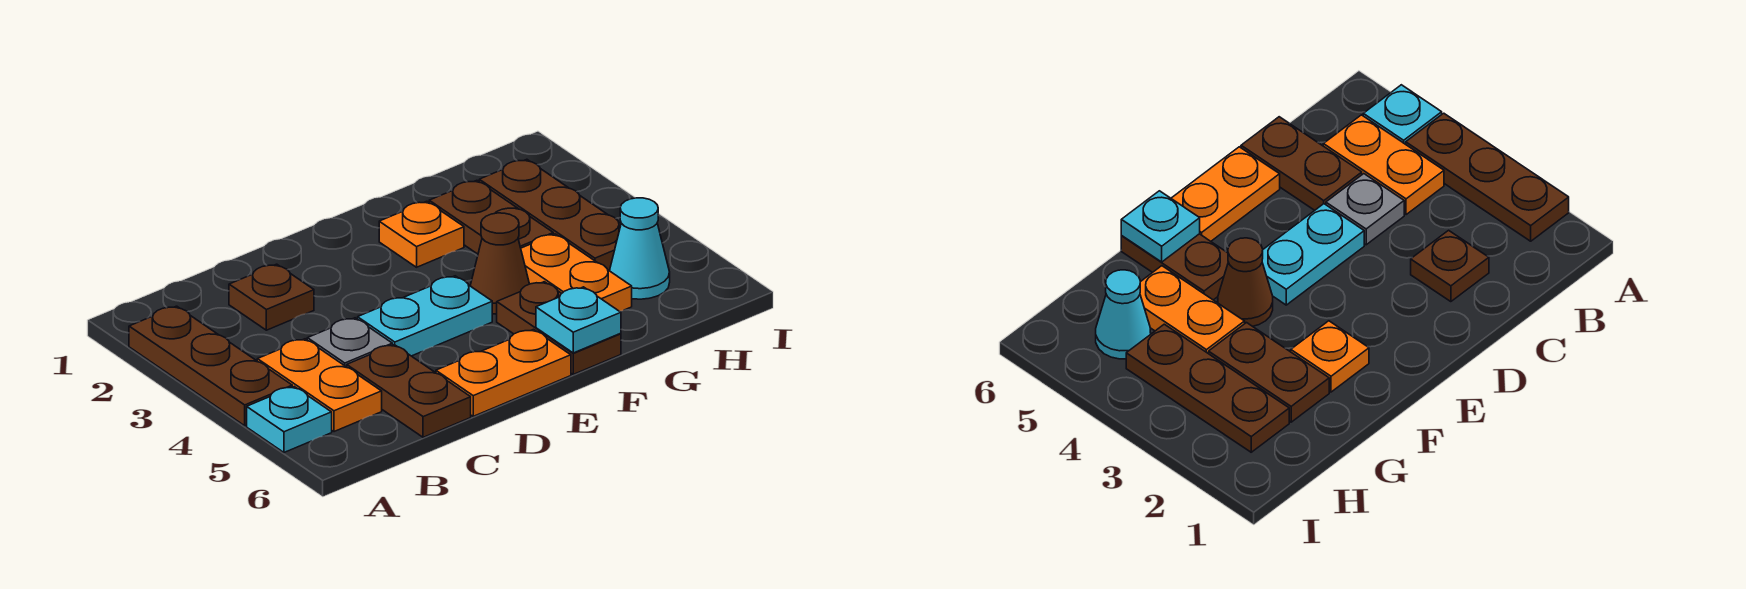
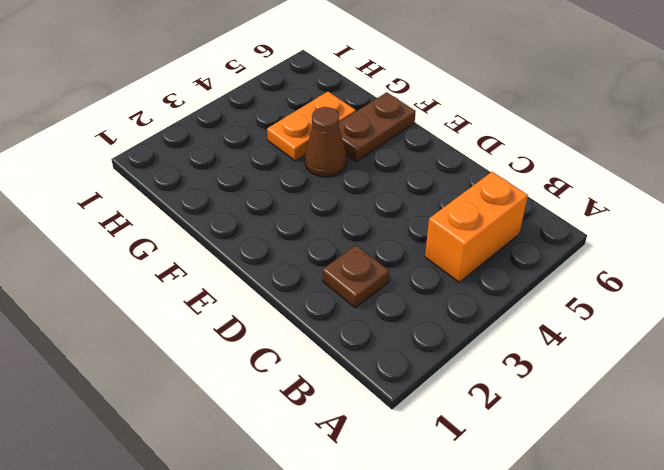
orange 1x2 brick [425,172,528,282] -> orange 1x2 plate [257,339,382,432]
none -> brown 1x3 plate [129,306,292,426]
none -> cyan 1x1 plate [247,387,332,452]
none -> grey 1x1 plate [307,318,392,367]

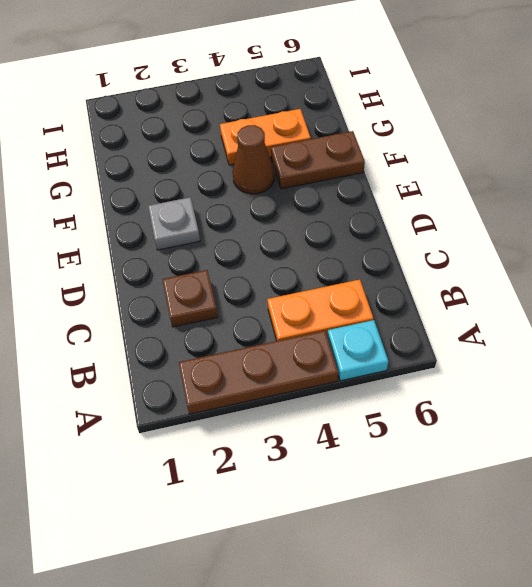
grey 1x1 plate [148,197,200,250] -> grey 1x1 plate moved to [307,318,392,367]
none -> brown 1x2 plate [347,345,471,437]
none -> cyan 1x2 plate [358,276,492,356]
none -> orange 1x2 plate [436,329,571,416]

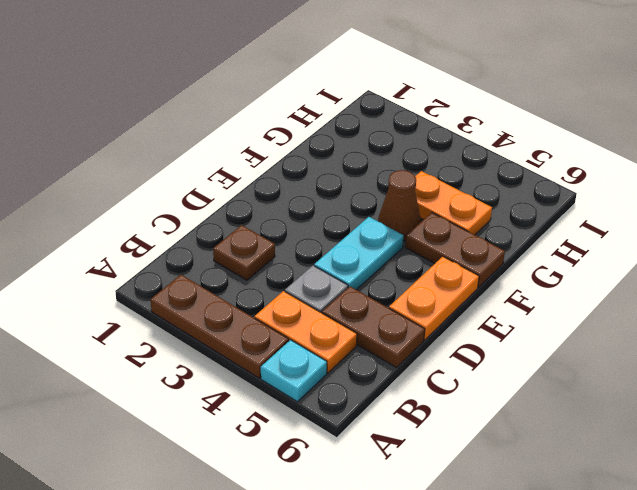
none -> orange 1x1 plate [379,201,464,267]
none -> brown 1x2 plate [429,180,553,254]
none -> brown 1x3 plate [479,159,621,271]

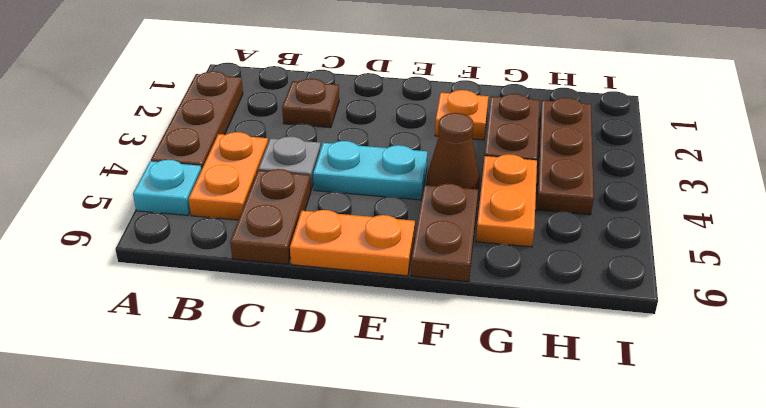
none -> cyan 1x1 cone [610,198,670,299]
none -> cyan 1x1 plate [536,287,621,353]

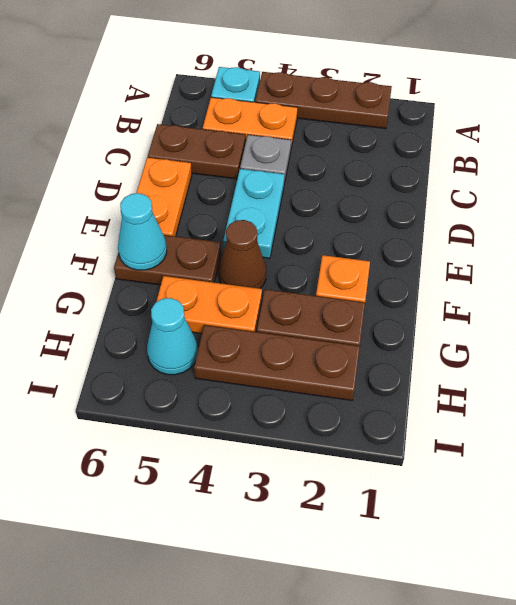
cyan 1x1 cone [118,193,167,270] -> cyan 1x1 plate [536,287,621,353]
none -> brown 1x1 plate [229,264,314,330]

